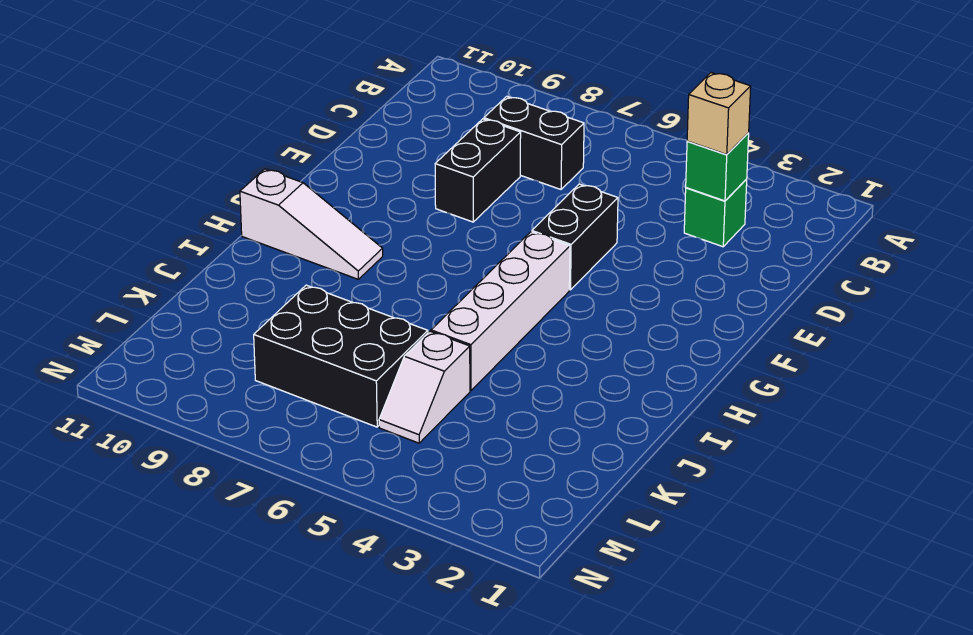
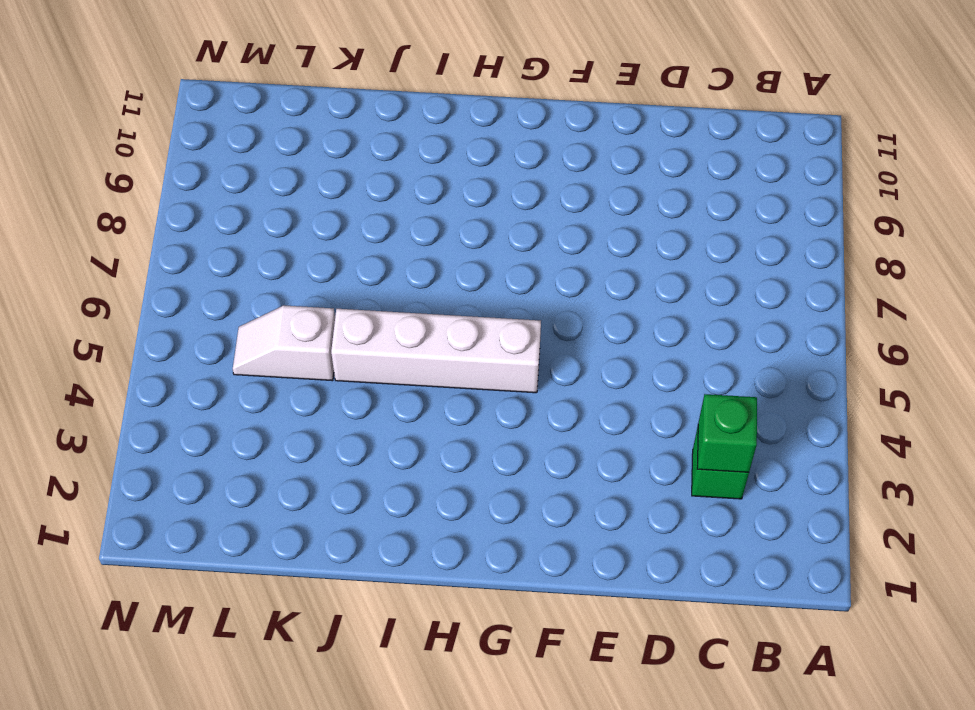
none -> black 1x2 brick [484,96,584,189]
none -> black 1x2 brick [435,119,521,222]

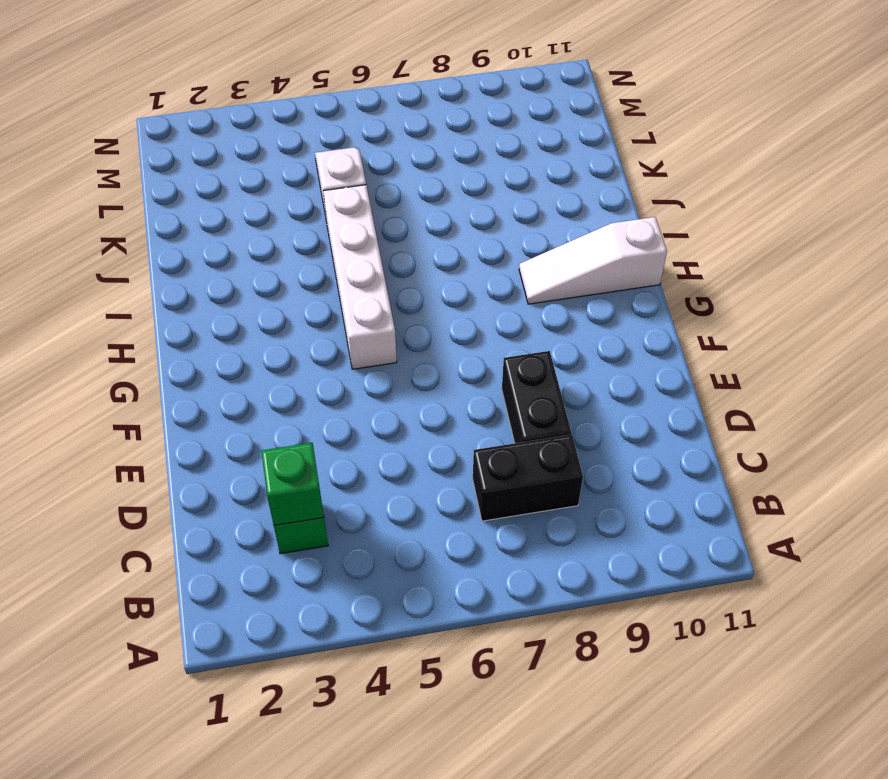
none -> black 1x2 brick [532,184,618,290]
none -> black 2x3 brick [254,285,428,427]

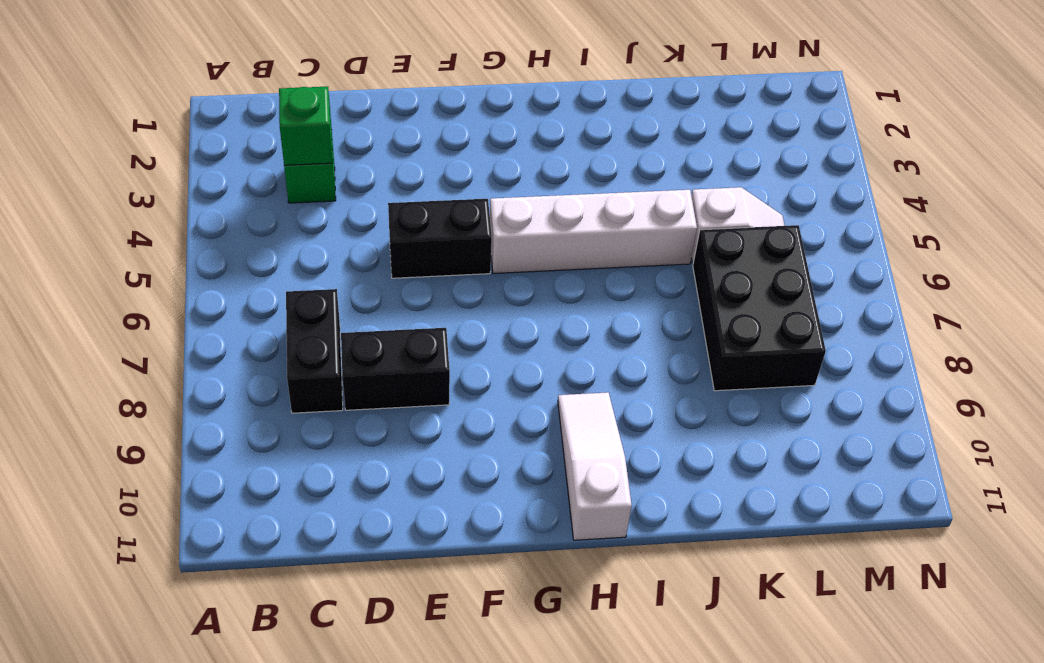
none -> tan 1x1 brick [687,73,751,154]

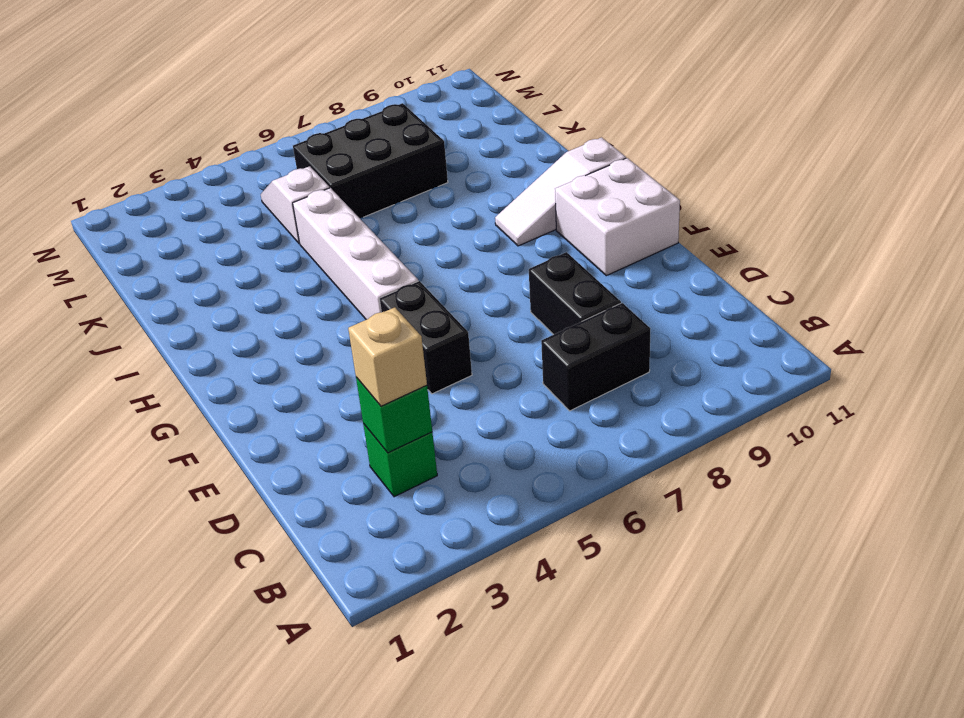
white 2x2 brick [555,158,680,276] -> none

